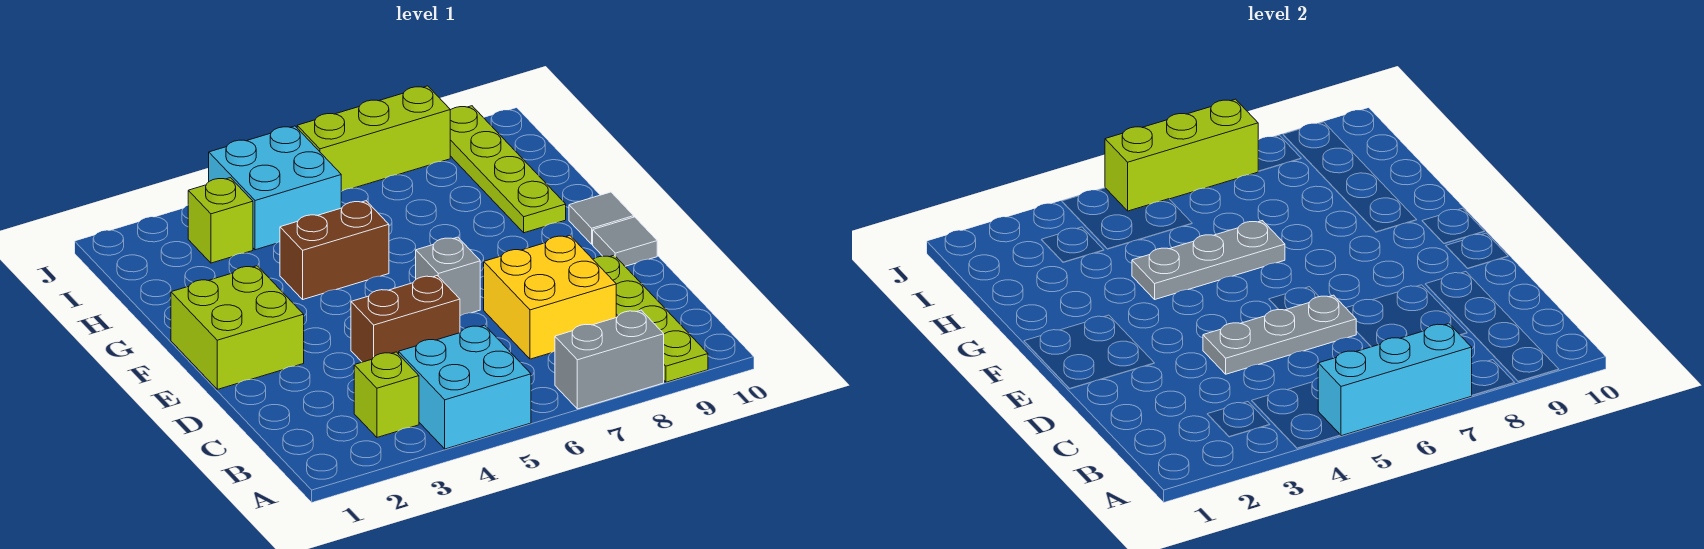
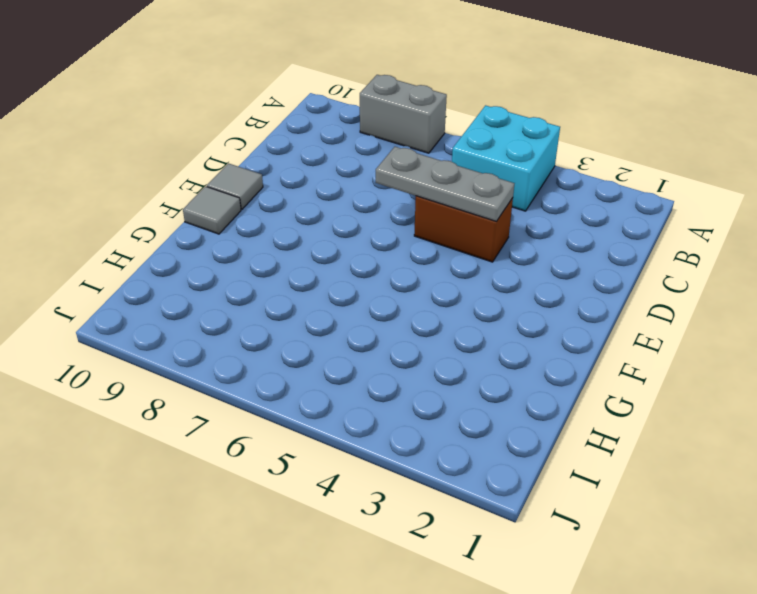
none -> lime 1x4 plate [593,255,708,382]
none -> lime 1x1 brick [354,352,419,437]
none -> yellow 2x2 brick [484,236,616,359]

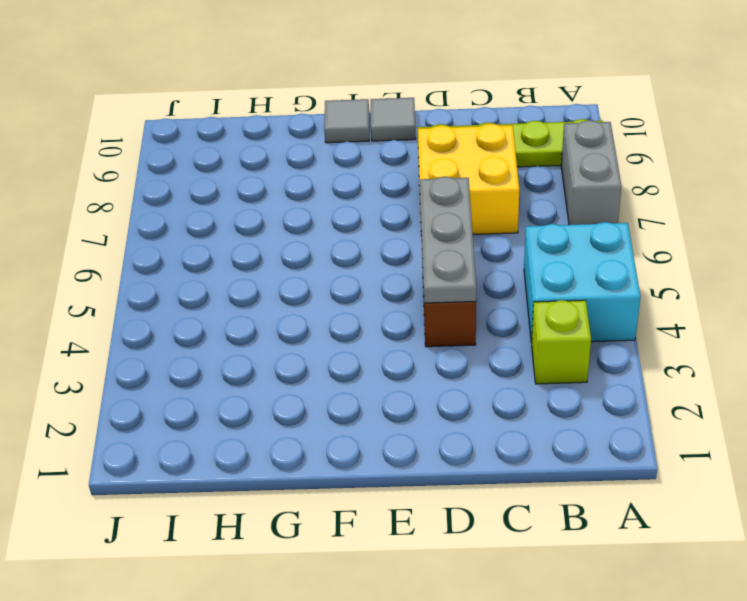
none -> lime 2x2 brick [171,266,304,389]
none -> grey 1x1 brick [416,237,480,316]
none -> brown 1x2 brick [280,201,389,299]

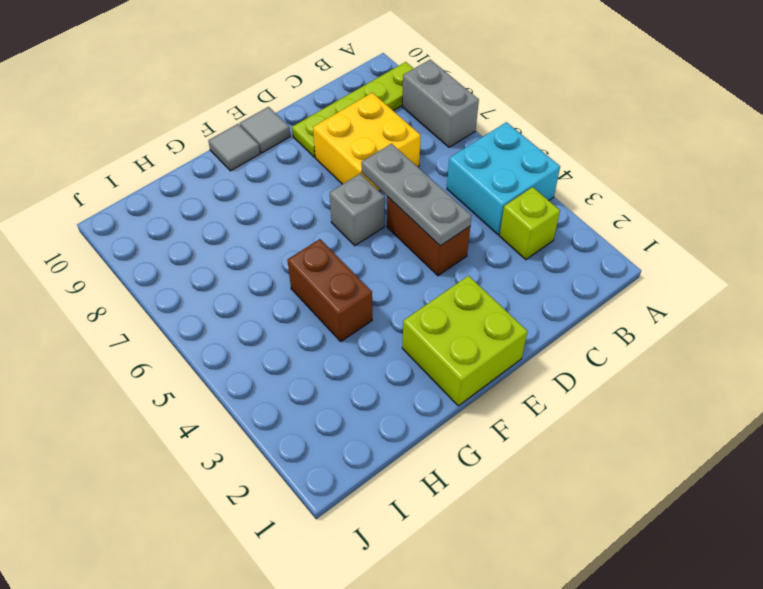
none -> lime 1x4 plate [450,106,566,233]
none -> lime 1x1 brick [188,178,253,263]
none -> cyan 2x2 brick [209,126,341,250]

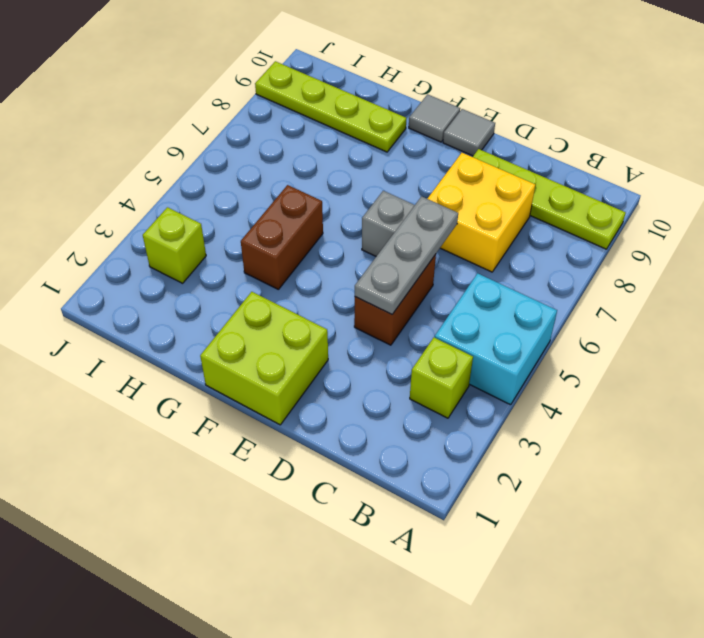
none -> grey 1x2 brick [555,310,664,409]
none -> cyan 2x2 brick [209,126,341,250]
none -> lime 1x3 brick [297,86,450,192]

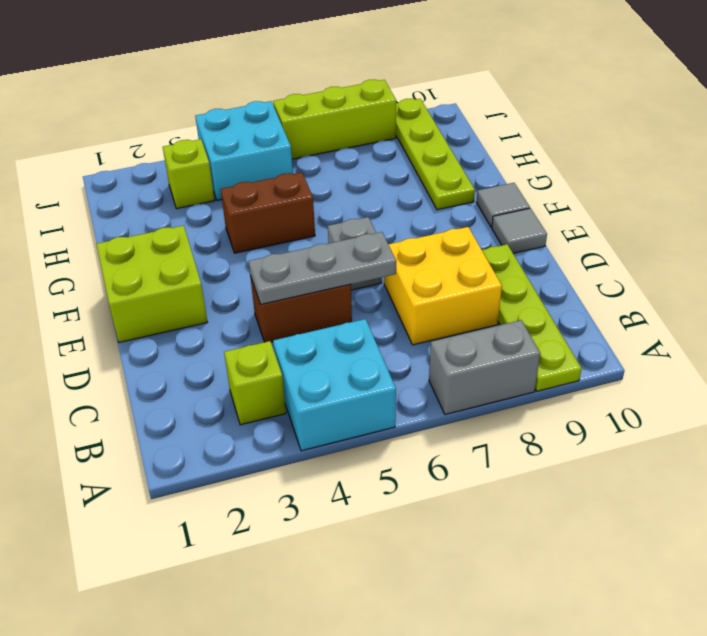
none -> cyan 1x3 brick [1318,324,1472,436]
none -> grey 1x3 plate [1132,221,1285,299]
none -> lime 1x3 brick [1105,99,1258,211]

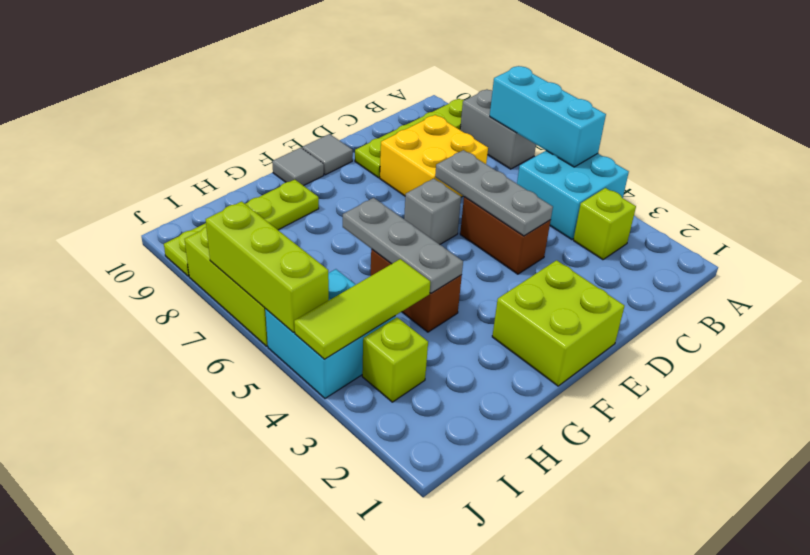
lime 1x3 tile [294,259,430,359] -> none

